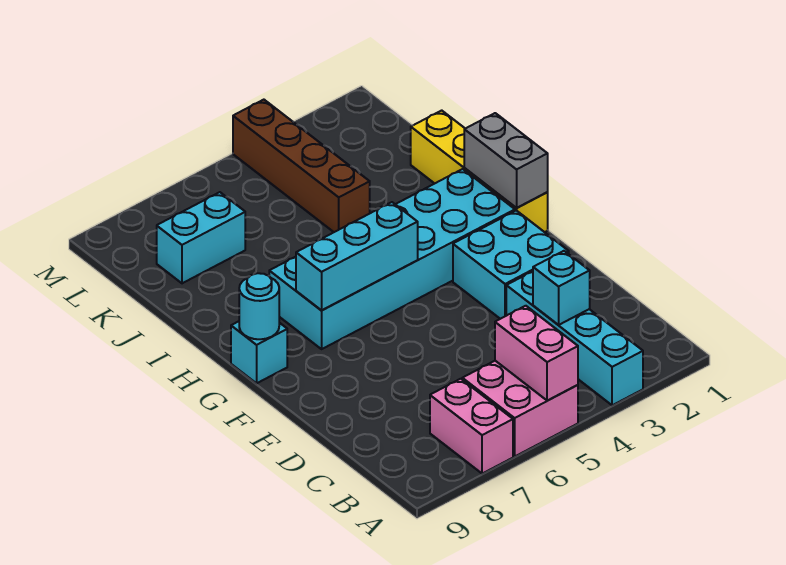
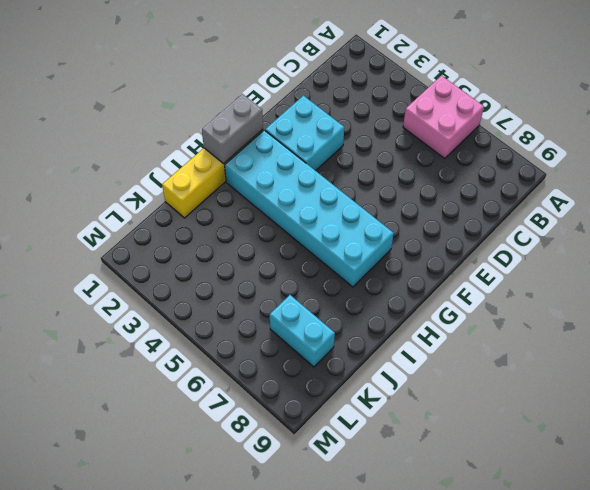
none -> cyan 1x4 brick [506,271,643,405]
none -> pink 1x2 brick [430,379,513,474]
none -> cyan 1x1 brick [231,321,287,383]

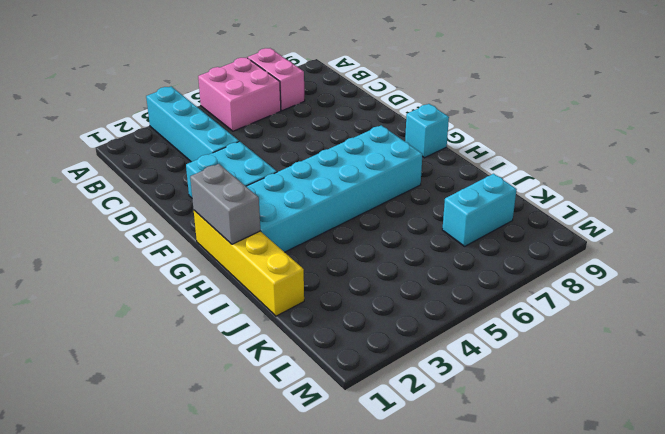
none -> brown 1x4 brick [233,100,370,232]
none -> pink 1x2 brick [495,306,578,401]
none -> cyan 1x1 brick [533,251,590,325]

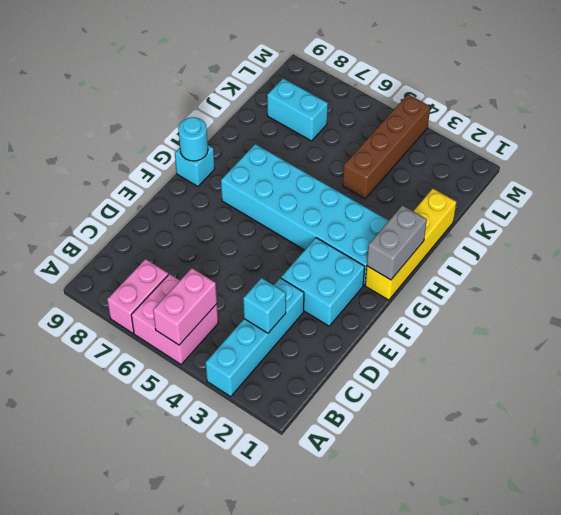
none -> cyan 1x3 brick [296,202,418,310]

